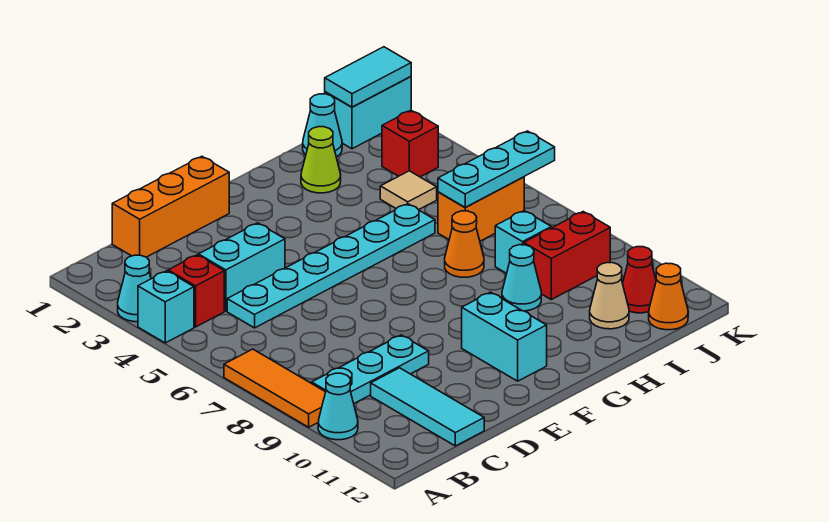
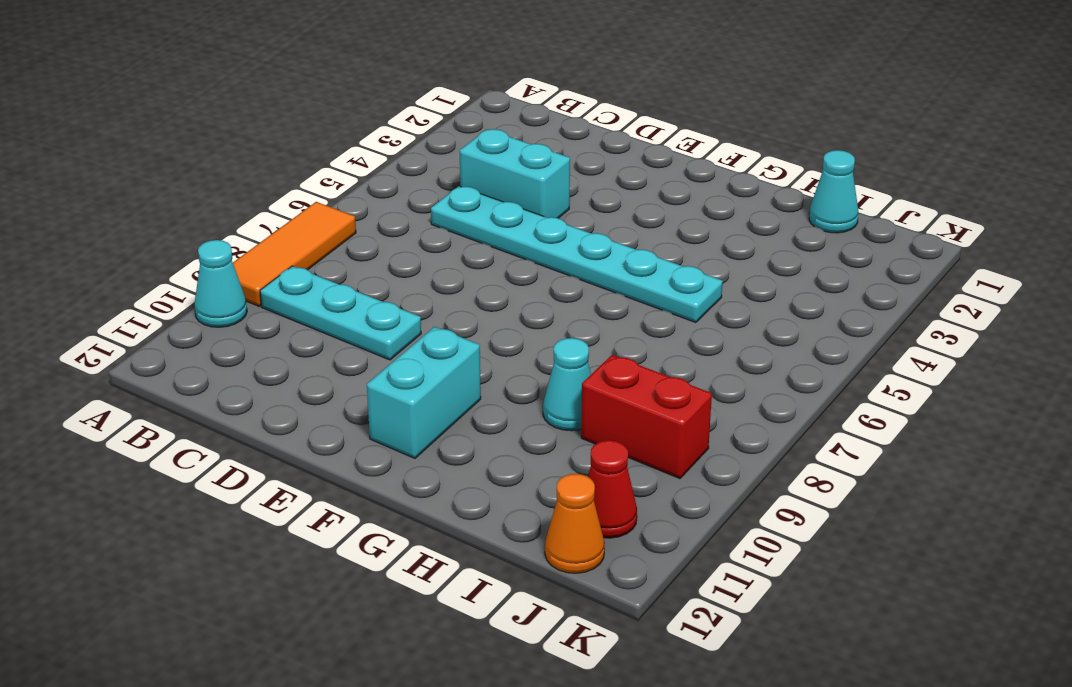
none -> cyan 1x1 cone [118,255,151,322]
none -> cyan 1x1 brick [138,271,194,343]
none -> red 1x1 brick [168,255,224,327]

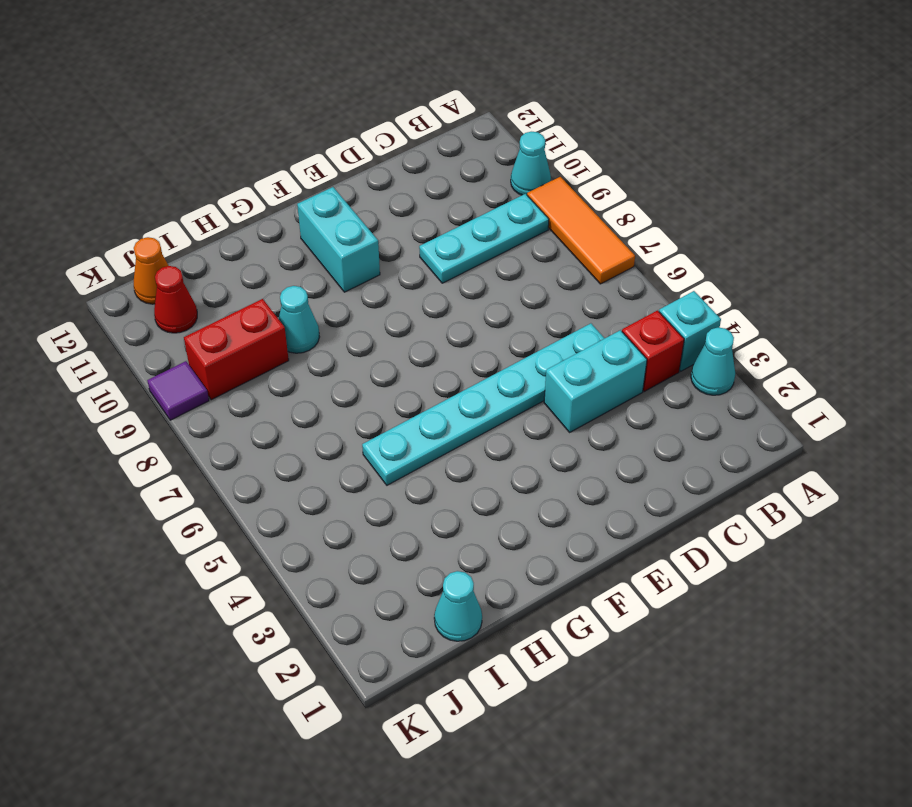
purple 1x1 tile [147,361,209,420] -> none
none -> orange 1x3 brick [112,156,229,257]
none -> cyan 1x3 tile [371,368,484,446]
none -> lime 1x1 cone [301,127,341,193]

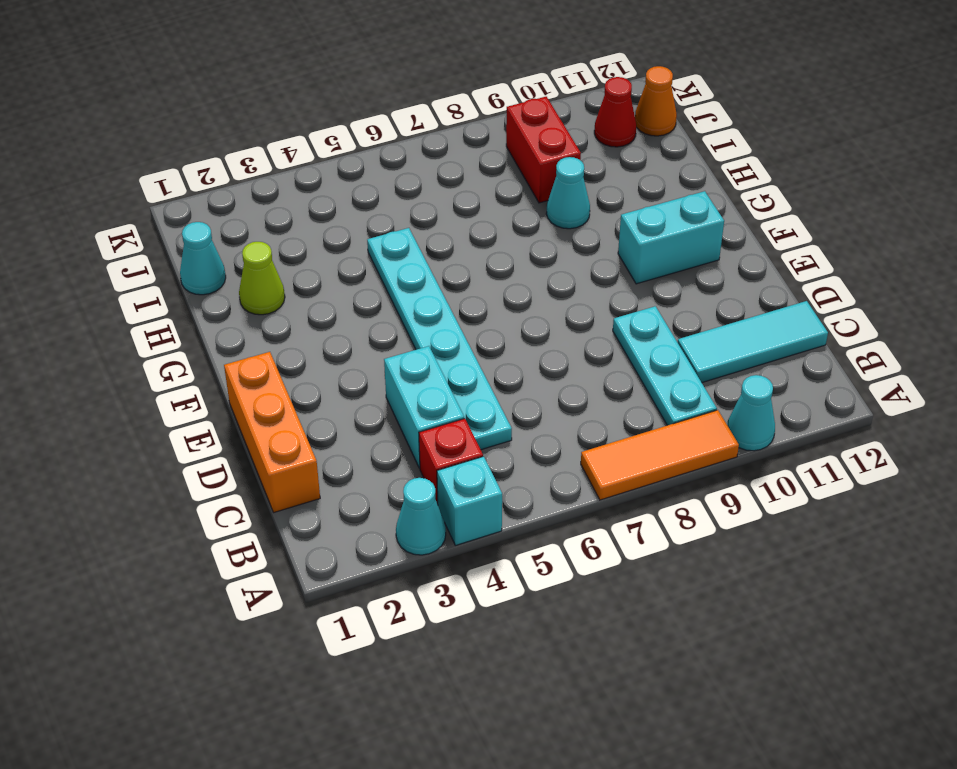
none -> orange 1x1 cone [445,211,484,277]
none -> tan 1x1 tile [380,171,437,210]
none -> orange 1x2 brick [438,177,524,241]

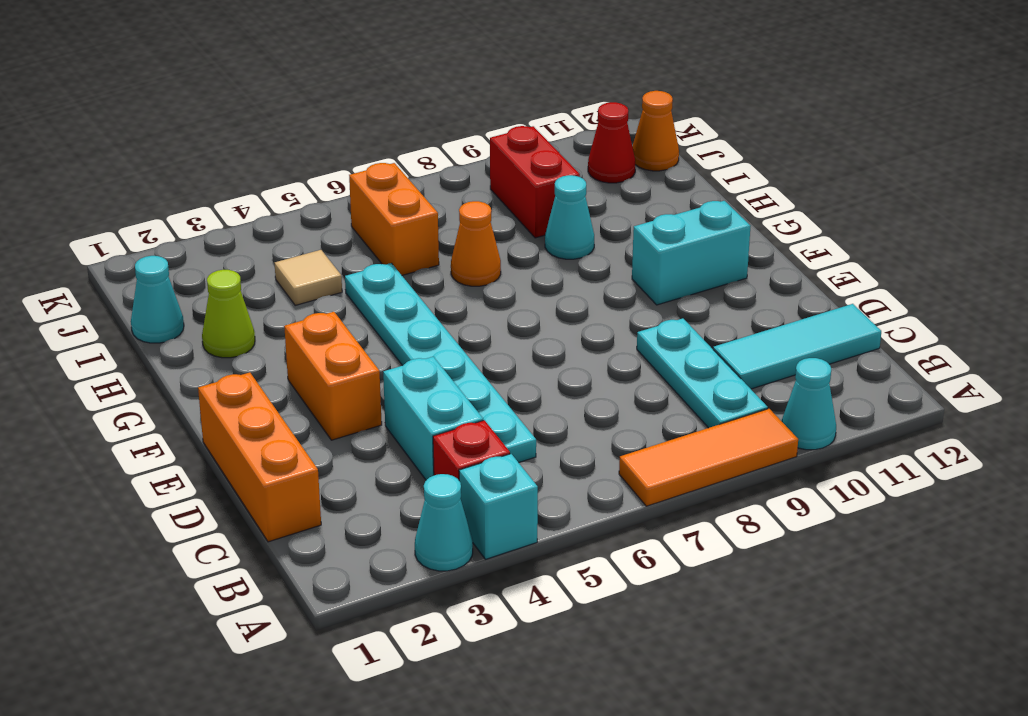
orange 1x2 brick [284,312,382,440] -> none
none -> cyan 1x1 brick [495,211,551,273]
none -> tan 1x1 cone [590,263,629,329]
none -> cyan 1x2 brick [325,77,411,149]

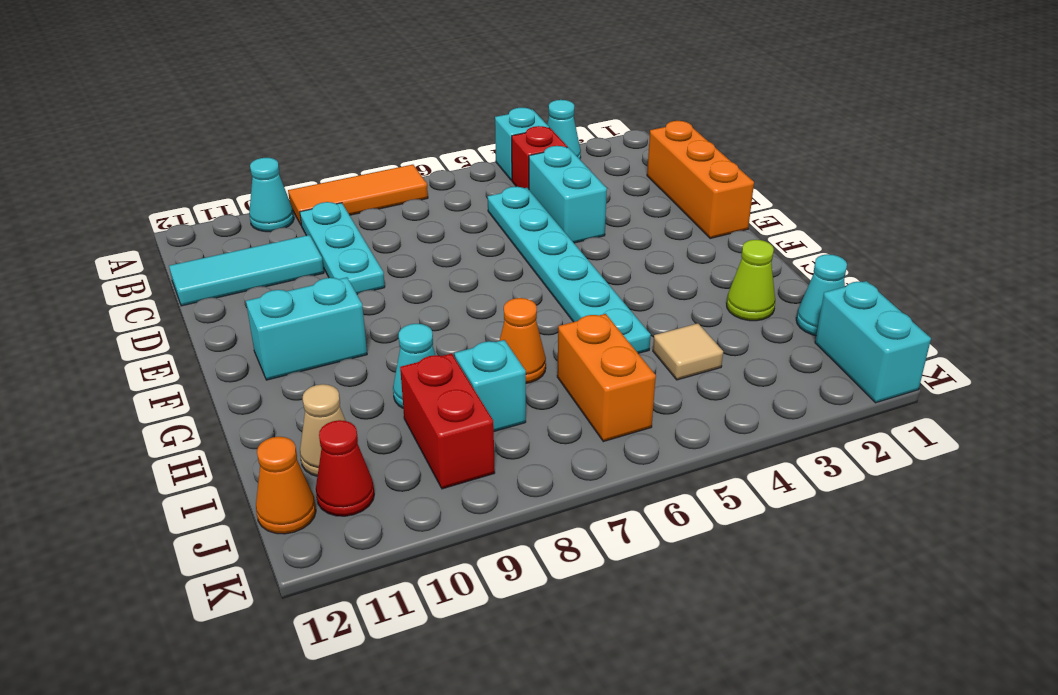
none -> red 1x1 brick [382,110,438,177]
none -> cyan 1x3 plate [438,131,555,207]
none -> cyan 1x2 tile [325,47,411,107]

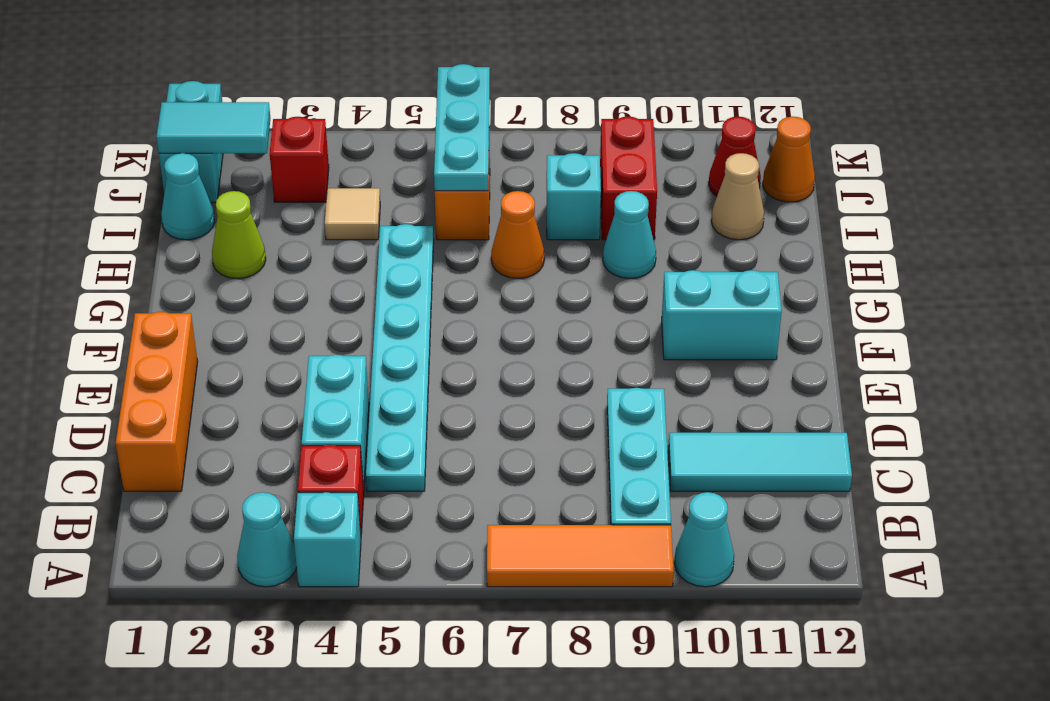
cyan 1x2 tile [156,102,270,153] -> cyan 1x2 tile turned to [325,47,411,107]

